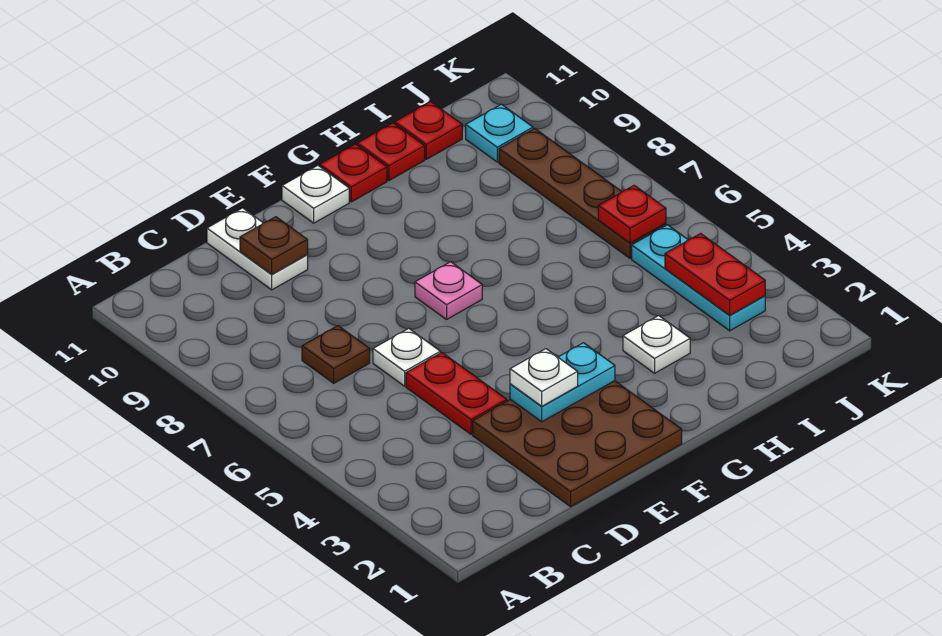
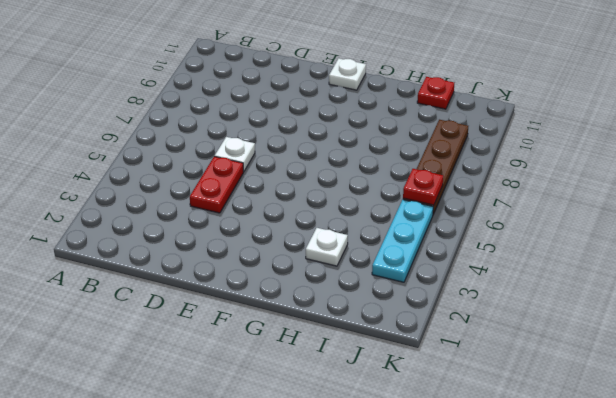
none -> brown 1x1 plate [302,326,370,383]
none -> brown 3x3 plate [473,381,682,507]
none -> white 1x2 plate [207,208,308,290]

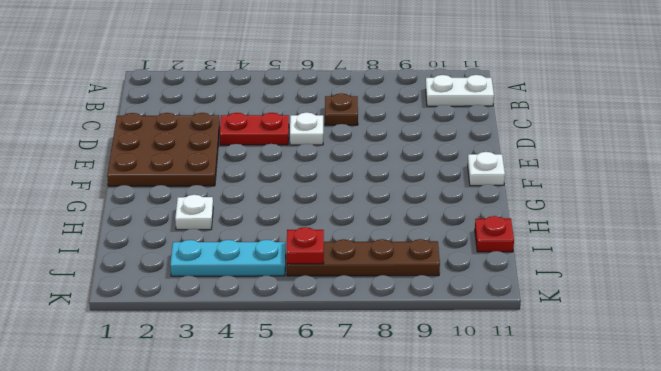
white 1x2 plate [426,75,494,106] -> white 1x2 plate moved to [207,208,308,290]
none -> pink 1x1 plate [415,262,482,320]
none -> red 1x1 plate [320,144,387,202]
none -> red 1x1 plate [357,123,425,181]

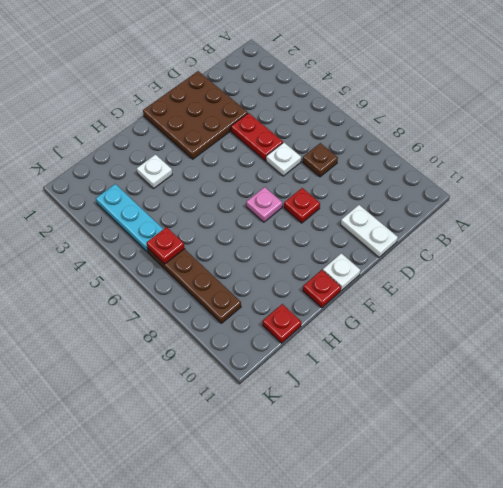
red 1x1 plate [284,188,320,223] -> red 1x1 plate moved to [357,123,425,181]
none -> cyan 1x1 plate [466,104,533,162]
none -> brown 1x1 plate [240,217,308,274]
none -> cyan 1x2 plate [510,343,615,422]

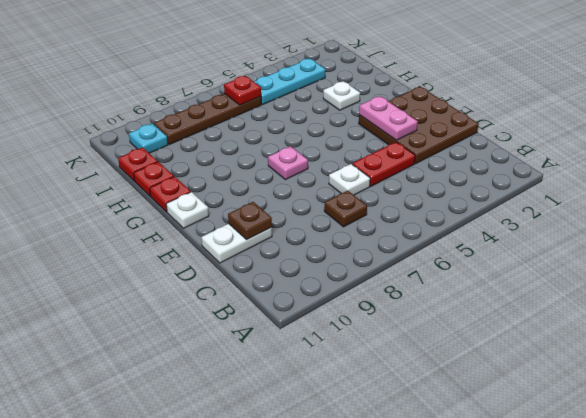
pink 1x2 plate [359,96,418,140] -> cyan 1x2 plate [510,343,615,422]
none -> red 1x2 plate [665,233,765,315]
none -> white 1x1 plate [510,349,578,406]

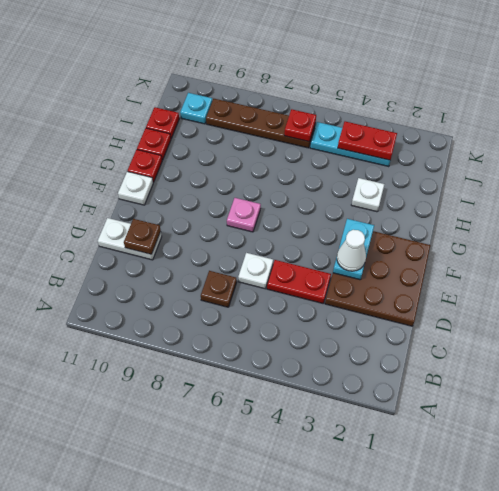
white 1x1 cone [337,230,366,271] -> white 1x1 plate [510,349,578,406]

